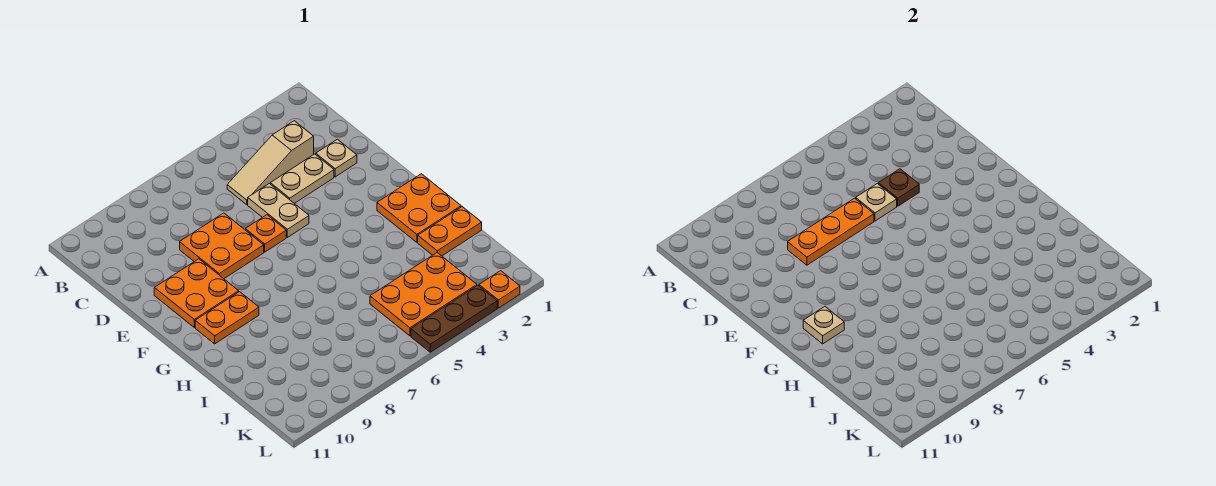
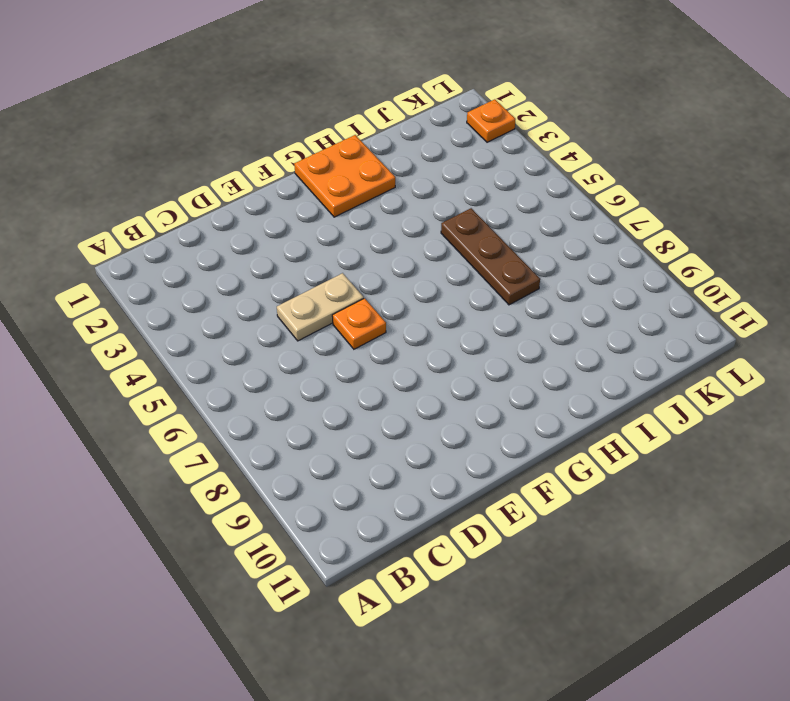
brown 1x3 plate [441,208,540,305] -> brown 1x3 plate moved to [411,285,497,352]
none -> tan 1x3 slope [227,121,314,204]
none -> tan 1x1 plate [316,139,357,177]
none -> tan 1x2 plate [270,154,334,203]

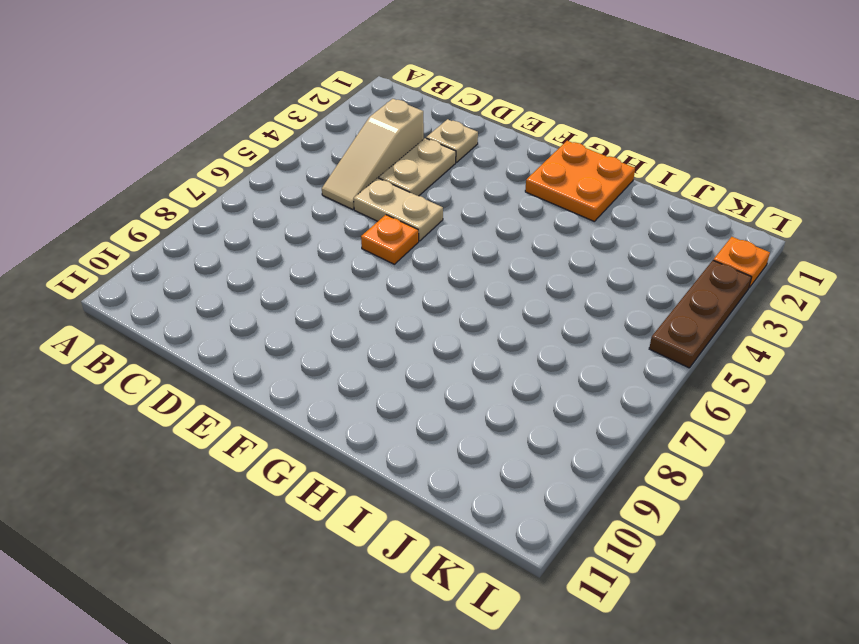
none -> orange 2x2 plate [180,213,264,279]
none -> orange 2x2 plate [154,259,239,327]
none -> orange 1x2 plate [195,292,259,344]

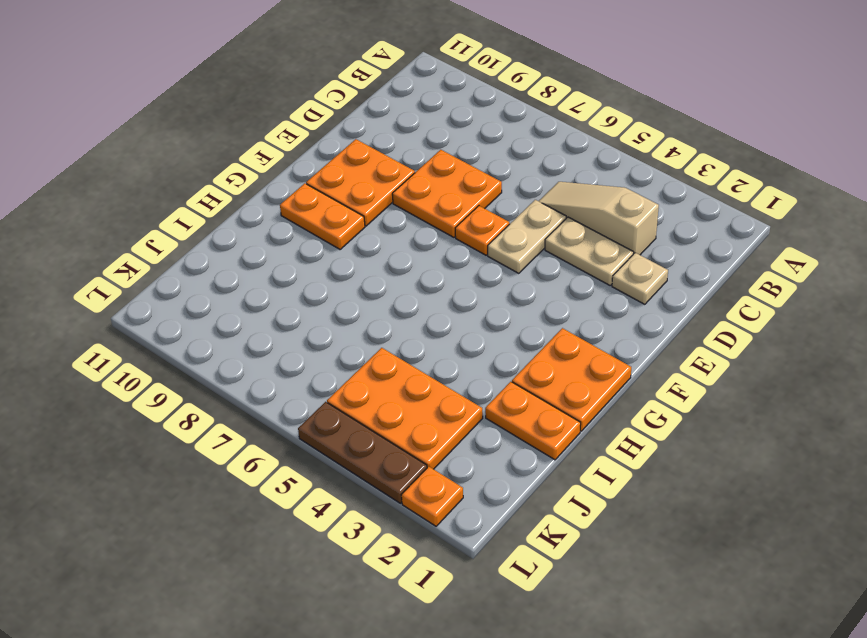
none -> brown 1x1 plate [878,169,919,206]
none -> tan 1x1 plate [856,184,897,221]
none -> orange 1x3 plate [788,198,874,265]

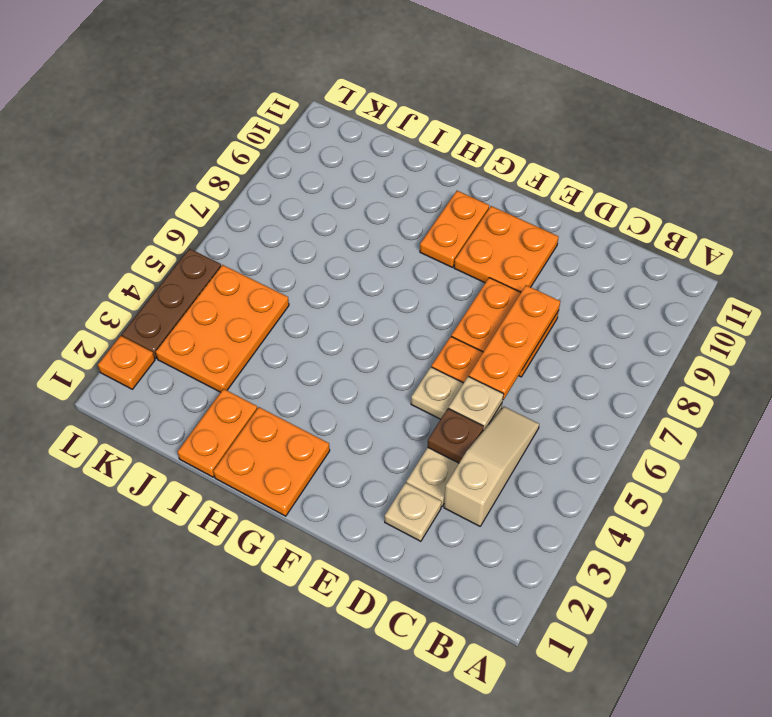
none -> tan 1x1 plate [803,307,844,344]

